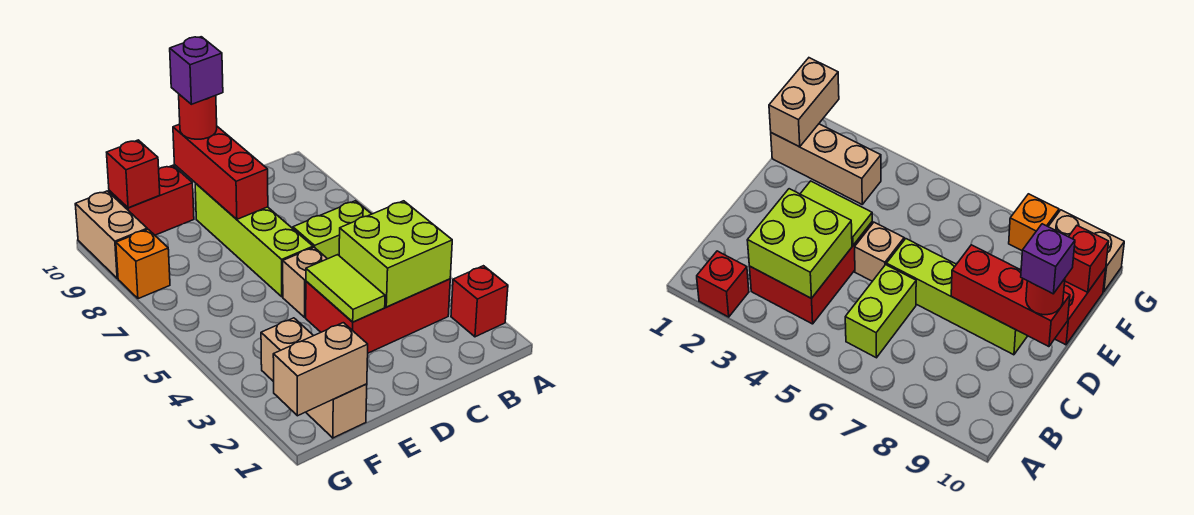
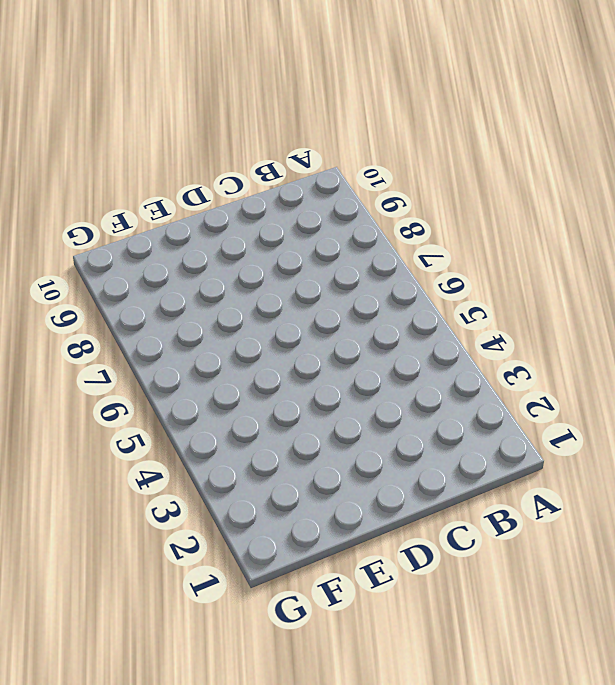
none -> red 1x1 brick [451,266,508,337]
none -> red 2x3 brick [306,279,450,353]
none -> lime 1x2 brick [293,201,371,259]

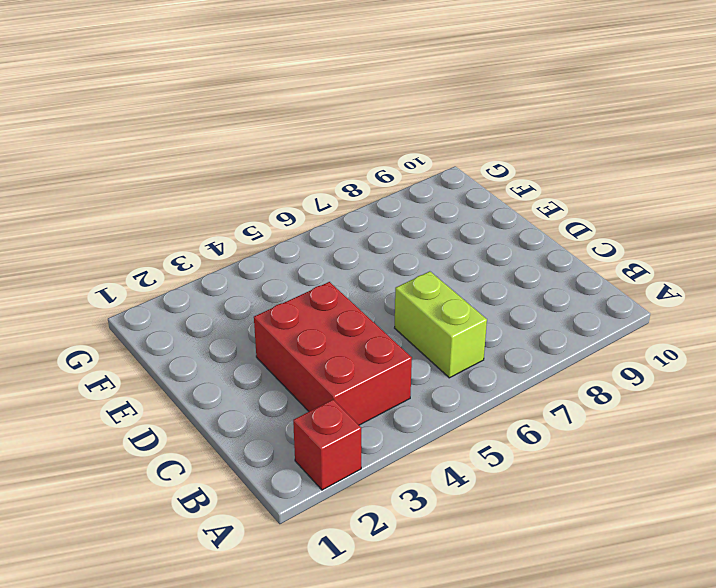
none -> tan 1x1 brick [283,247,327,317]
none -> lime 1x4 brick [195,183,313,297]
none -> red 1x2 brick [109,165,194,235]

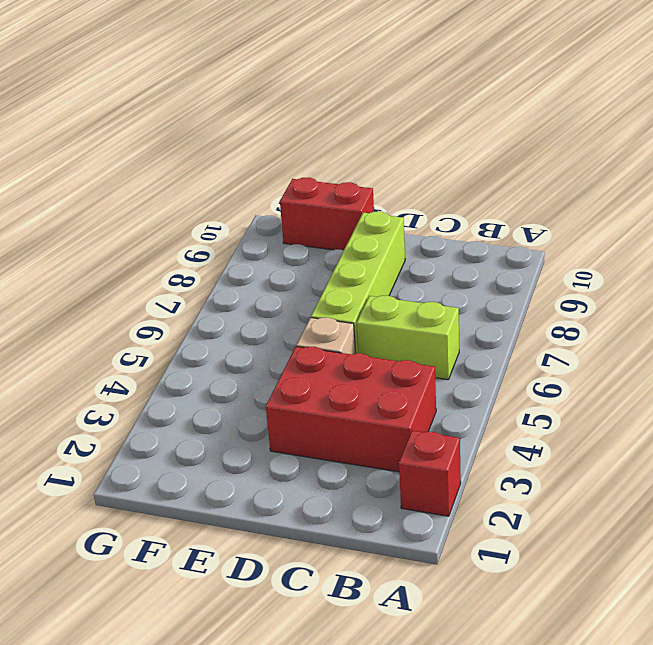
none -> tan 1x3 brick [261,318,367,438]
none -> orange 1x1 brick [116,229,170,299]
none -> tan 1x2 brick [75,191,147,278]

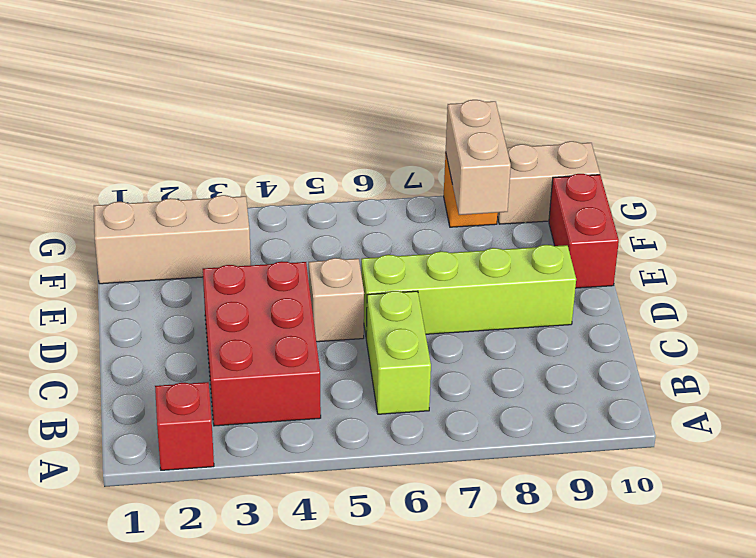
tan 1x2 brick [446,100,511,215] -> tan 1x2 brick moved to [273,323,368,416]
none -> lime 2x2 brick [339,201,452,307]
none -> lime 1x2 tile [306,255,385,322]
none -> red 1x3 brick [173,124,268,219]

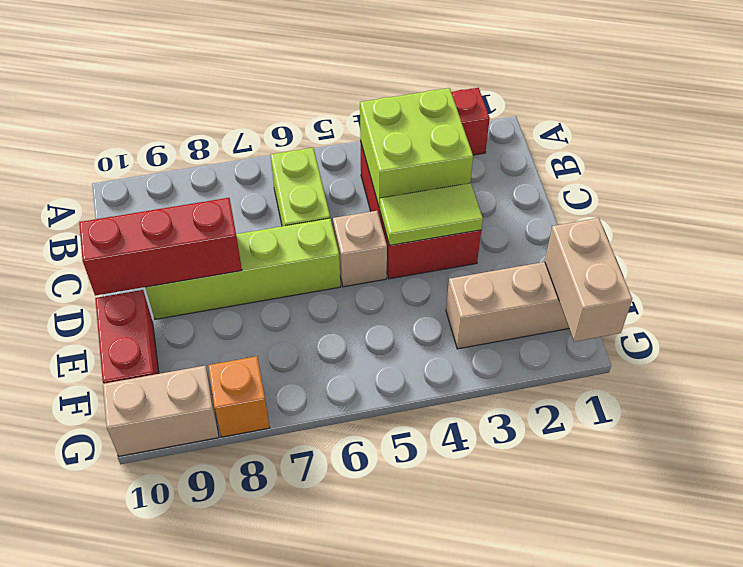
none -> red 1x1 brick [107,140,160,208]
none -> red 1x1 round brick [179,94,217,139]
none -> purple 1x1 brick [170,37,223,104]

